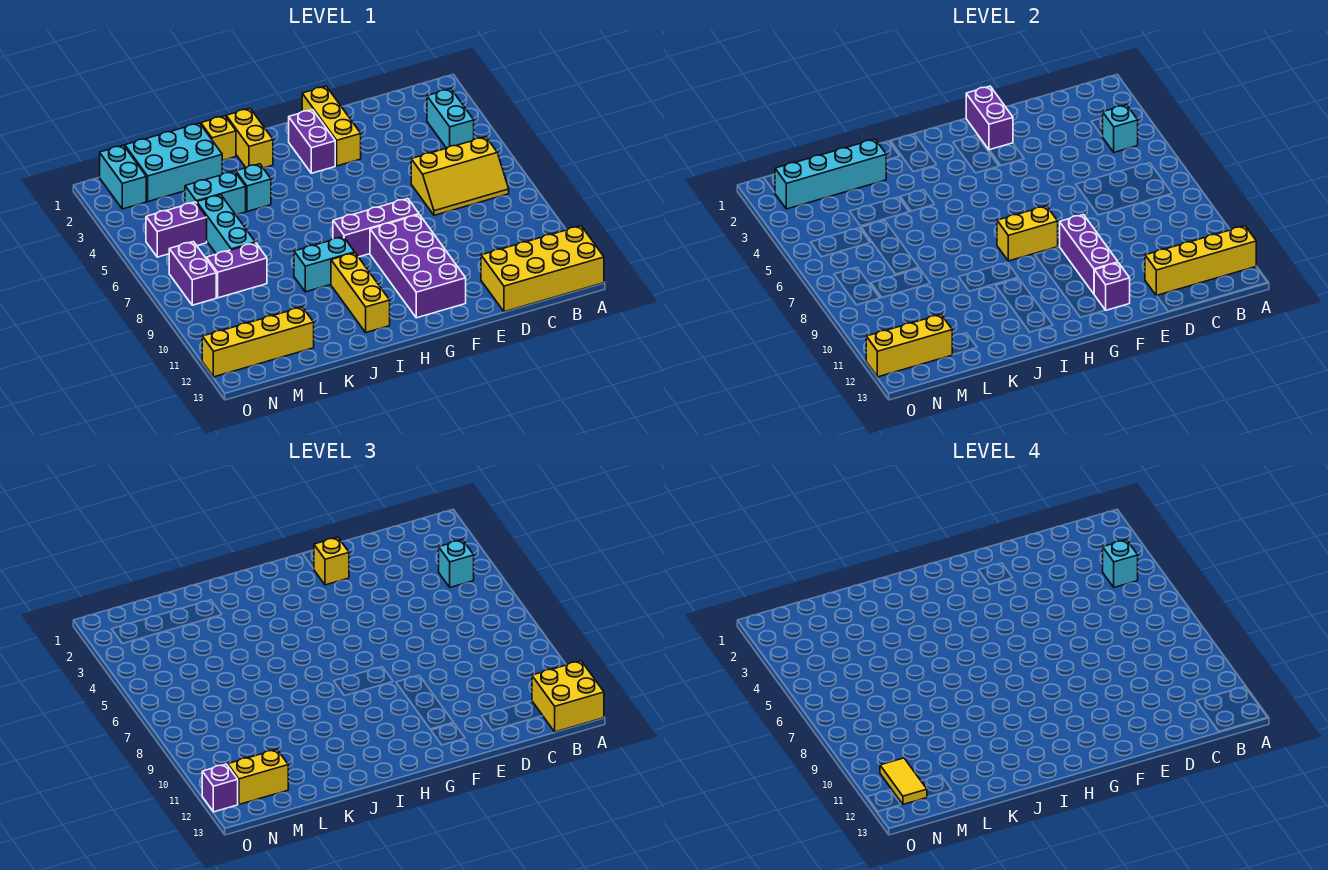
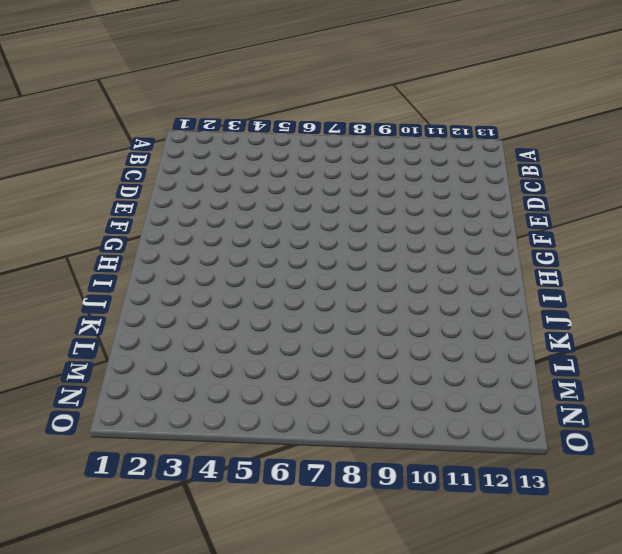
none -> yellow 2x4 brick [481,226,604,312]
none -> cyan 1x2 brick [427,89,474,148]
none -> yellow 2x3 slope [411,137,509,215]
none -> yellow 1x3 brick [302,86,361,166]

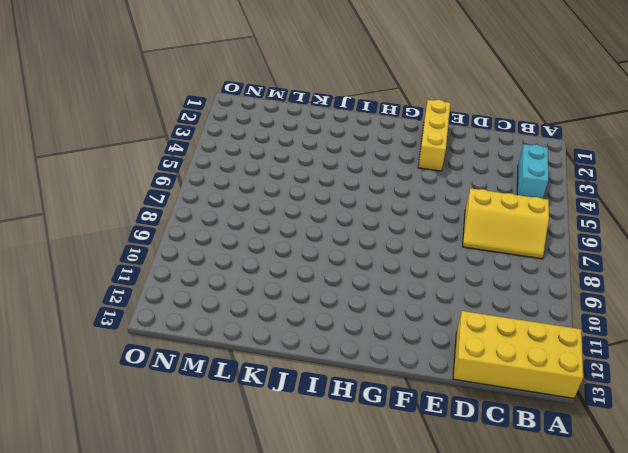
none -> purple 1x3 brick [333,199,419,257]
none -> purple 2x4 brick [370,215,466,318]
none -> purple 1x2 brick [289,110,335,173]
none -> yellow 1x2 brick [226,108,273,168]

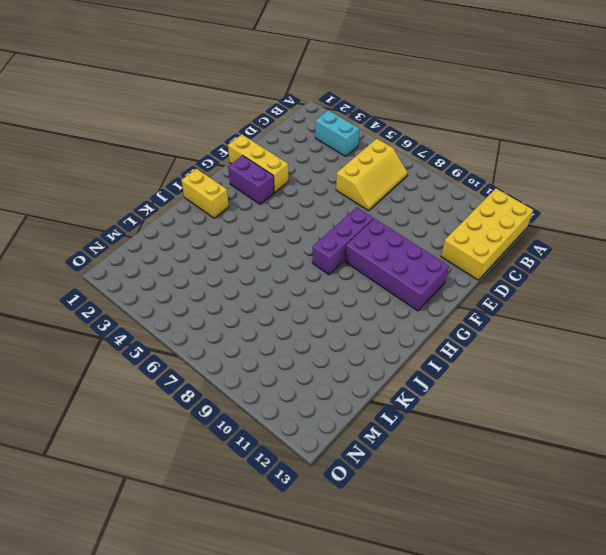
none -> cyan 1x2 brick [294,237,355,292]
none -> yellow 1x3 brick [331,253,390,332]
none -> yellow 1x1 brick [201,116,236,161]
none -> cyan 1x1 brick [236,164,271,212]

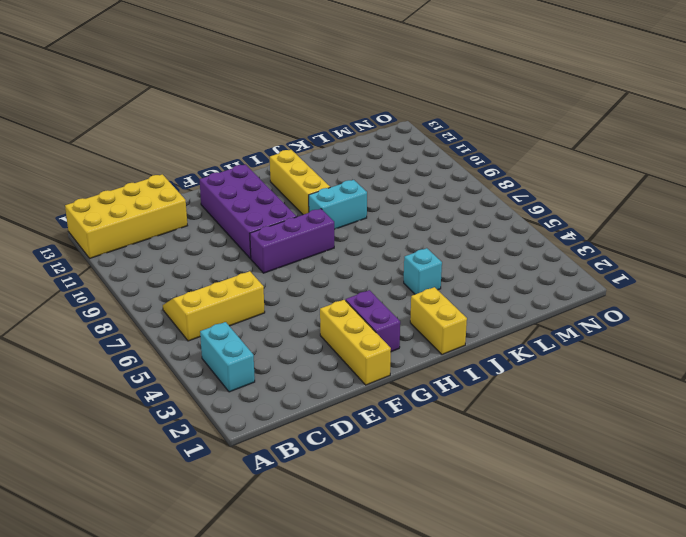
none -> yellow 1x1 brick [201,116,236,161]
none -> cyan 2x3 brick [125,123,222,202]
none -> cyan 1x2 brick [185,171,246,215]
none -> cyan 1x3 brick [197,195,255,254]

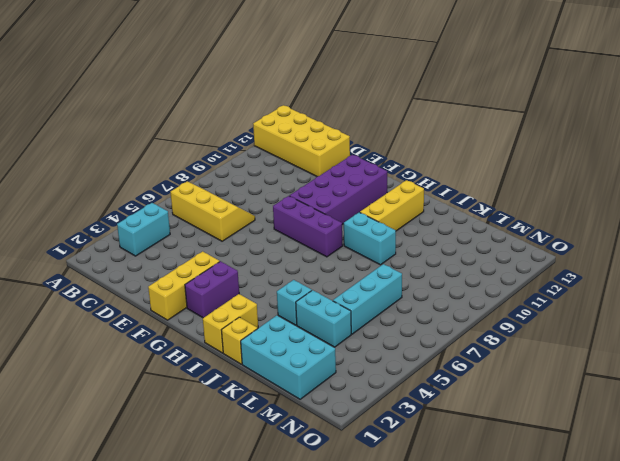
none -> purple 1x2 brick [206,243,267,298]
none -> yellow 1x4 brick [202,307,314,377]
none -> purple 1x2 brick [146,202,207,257]
none -> cyan 1x2 brick [100,145,146,209]

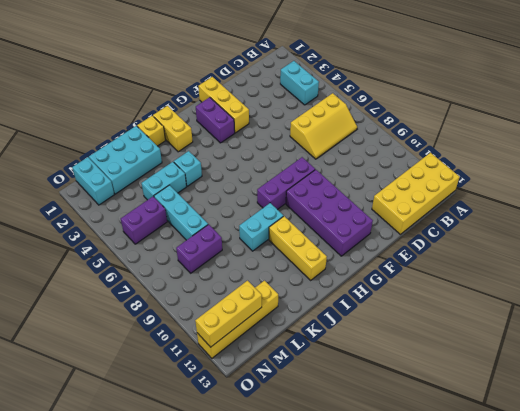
none -> purple 1x2 brick [169,242,216,305]
none -> yellow 1x4 brick [1145,226,1256,296]
none -> cyan 1x1 brick [1103,105,1138,152]
none -> purple 1x2 brick [966,86,1013,150]

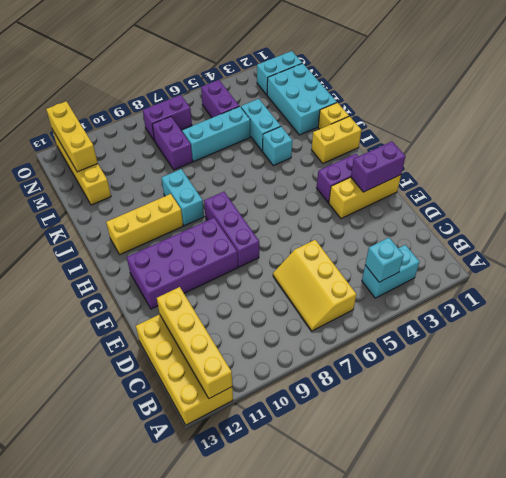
none -> purple 1x3 brick [1060,215,1118,294]
none -> purple 1x1 brick [1094,263,1130,310]
none -> yellow 1x2 brick [997,206,1058,261]
none -> cyan 1x4 brick [775,139,886,209]

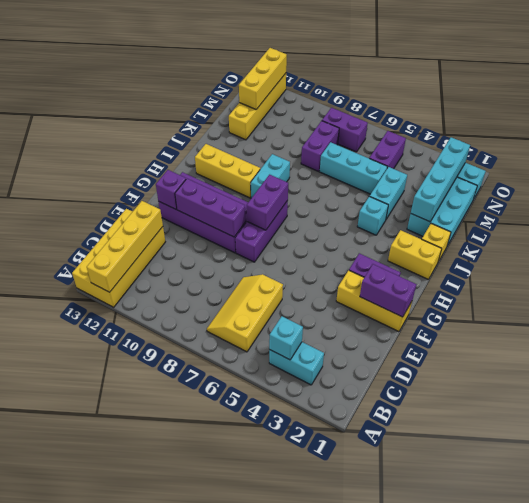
purple 1x2 brick [247,175,288,230] -> yellow 1x2 brick [997,206,1058,261]
none -> yellow 2x2 brick [532,661,604,732]
none -> cyan 1x1 brick [439,540,474,587]
none -> yellow 1x1 brick [314,537,349,585]
none -> yellow 1x2 brick [228,750,288,804]

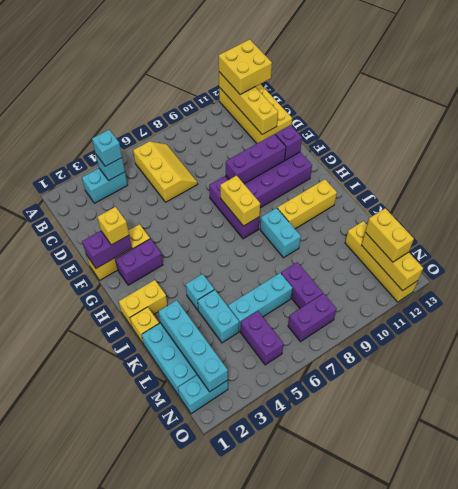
none -> purple 1x1 brick [202,764,238,812]
none -> cyan 1x1 brick [1103,540,1138,587]
none -> yellow 1x2 tile [880,758,927,804]

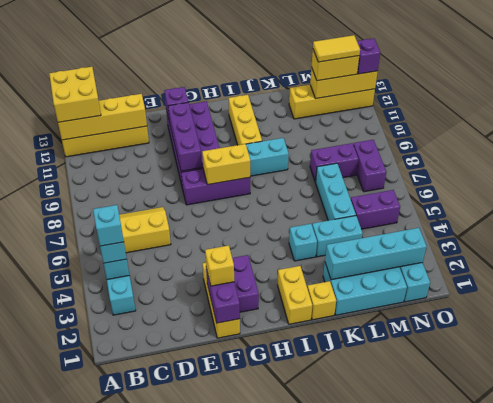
yellow 1x2 tile [313,35,360,62] -> yellow 1x2 tile turned to [880,758,927,804]

